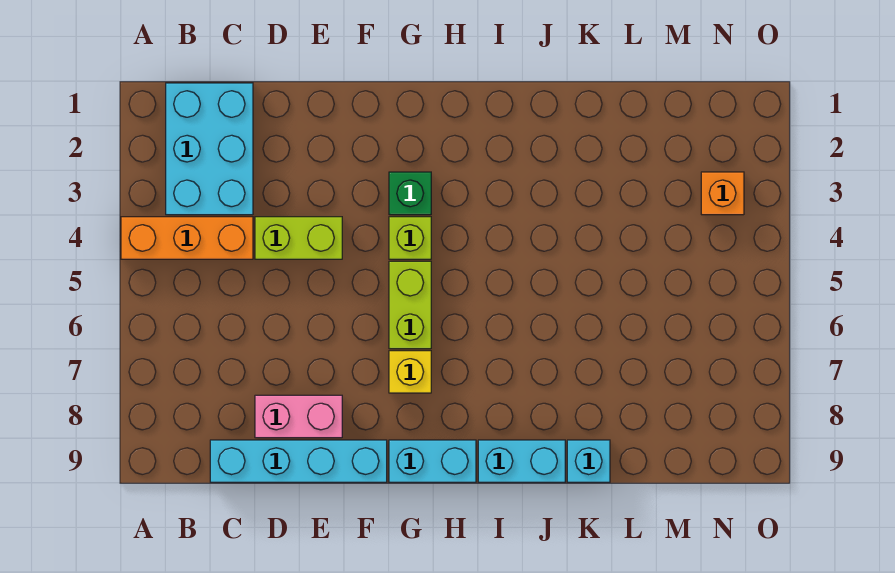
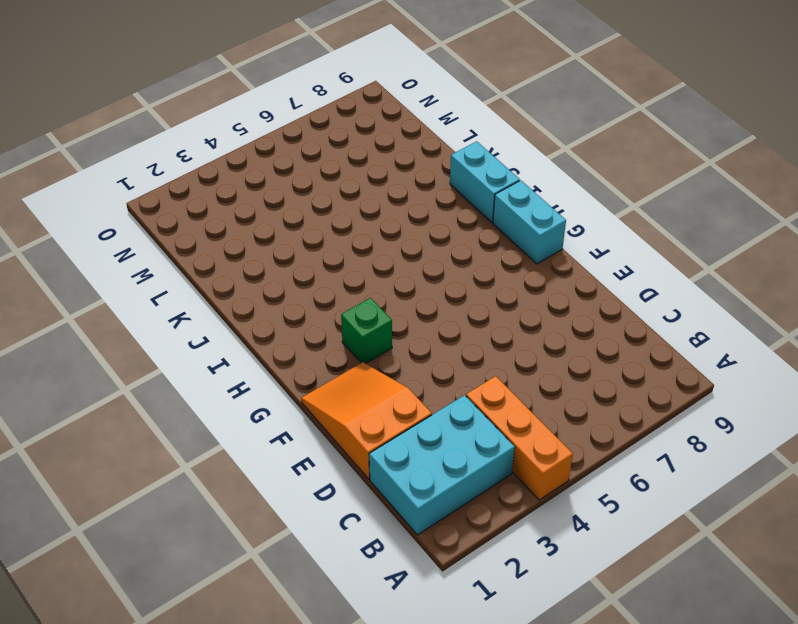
orange 2x3 slope [301,362,432,479] -> none
none -> cyan 1x4 brick [210,440,387,482]
none -> lime 1x2 brick [255,217,342,259]
none -> pink 1x2 brick [255,395,342,438]

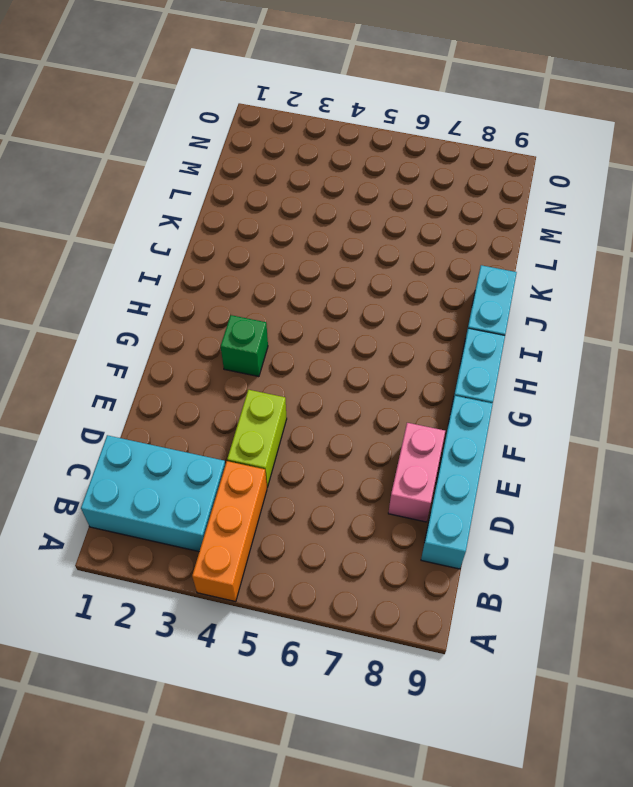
none -> lime 1x1 brick [389,217,431,259]
none -> lime 1x2 brick [389,261,431,349]
none -> yellow 1x1 brick [389,351,431,393]

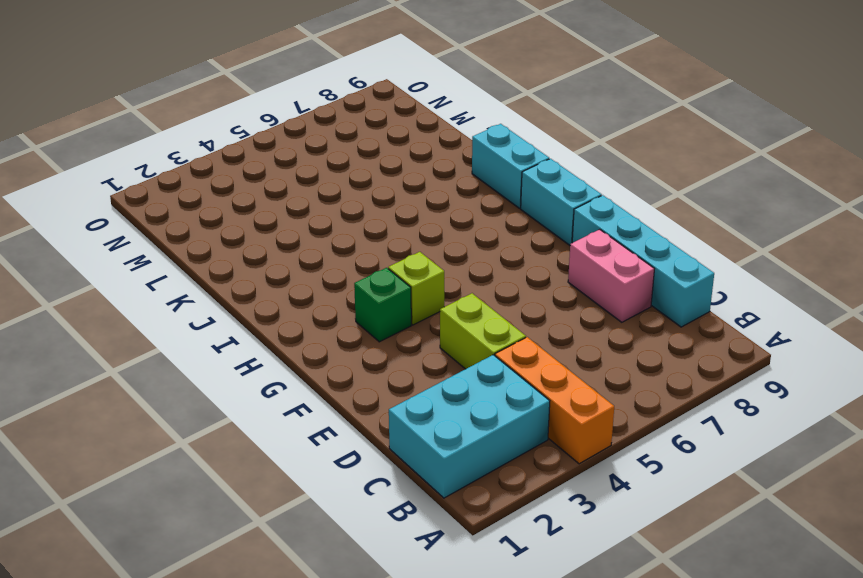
none -> lime 1x2 brick [389,261,431,349]
none -> yellow 1x1 brick [389,351,431,393]
none -> cyan 1x1 brick [567,440,610,482]

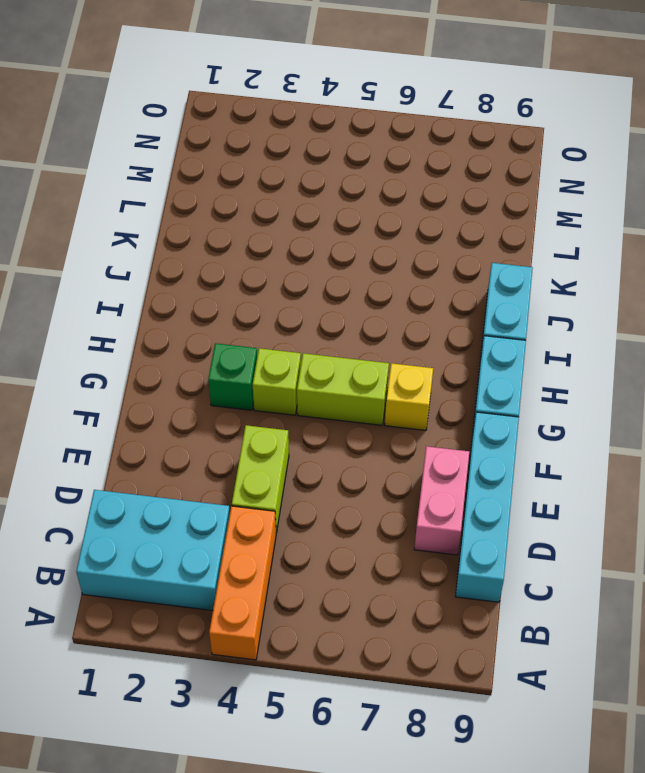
none -> cyan 1x1 brick [567,440,610,482]
none -> orange 1x1 brick [701,172,744,215]

